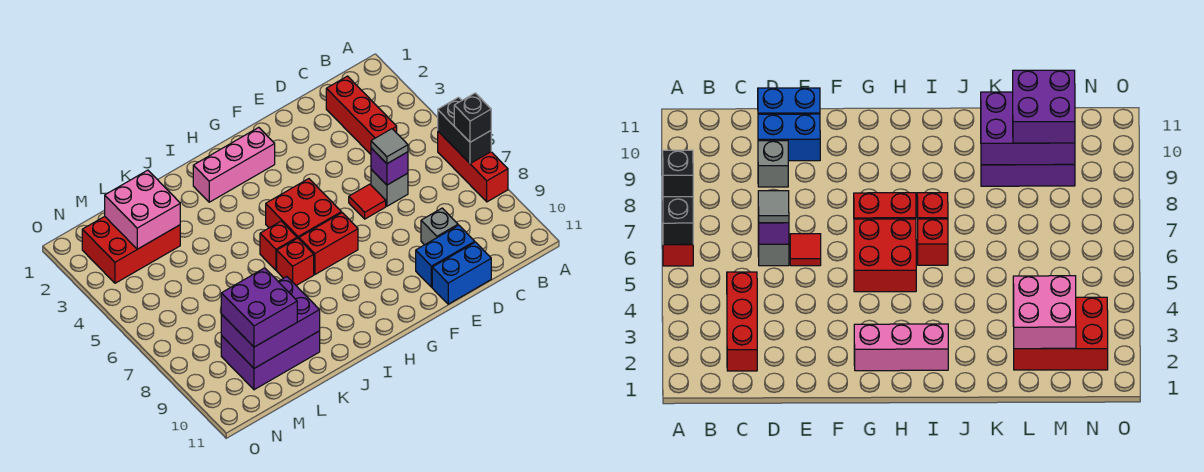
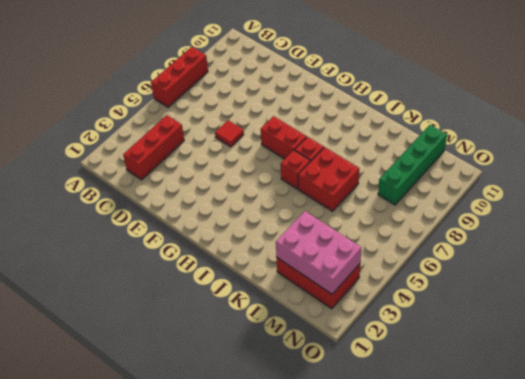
red 2x2 brick [298,147,359,211] -> red 2x2 brick moved to [266,179,341,239]
pink 2x3 brick [276,211,361,294] -> pink 2x2 brick [105,170,180,249]
green 1x4 brick [378,125,447,205] -> purple 2x3 brick [221,331,320,390]
none -> grey 1x1 brick [371,169,408,206]
none -> grey 1x1 brick [421,208,458,245]
none -> blue 1x2 brick [416,225,475,287]

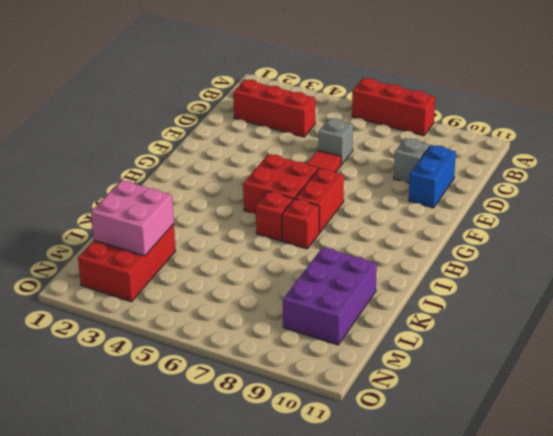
none -> blue 1x2 brick [432,242,491,304]
none -> pink 1x3 brick [193,127,275,202]
none -> black 1x2 brick [438,97,491,164]

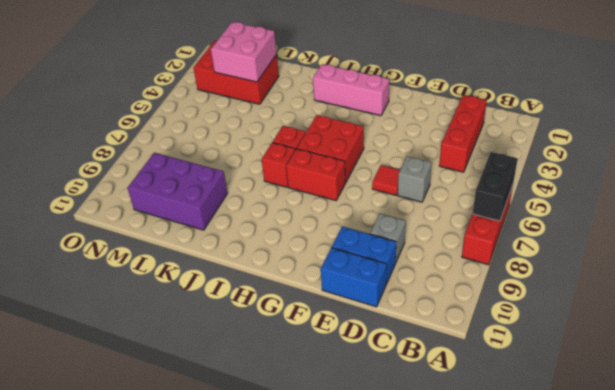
none -> purple 1x1 brick [371,148,408,185]
none -> purple 2x3 brick [221,277,320,368]
none -> black 1x1 brick [454,93,491,142]

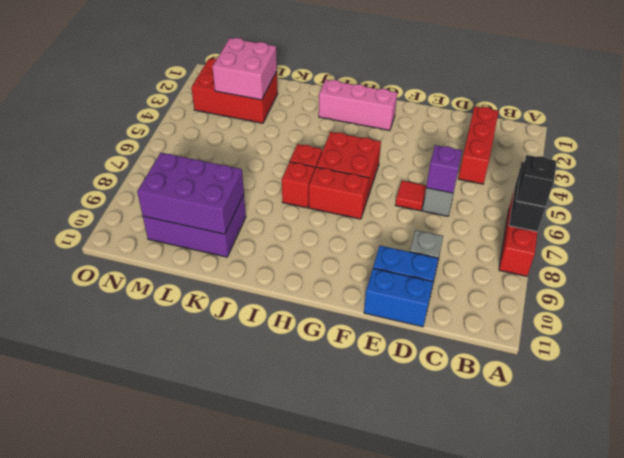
none -> grey 1x1 tile [371,129,408,164]
none -> purple 2x2 brick [221,268,297,347]

